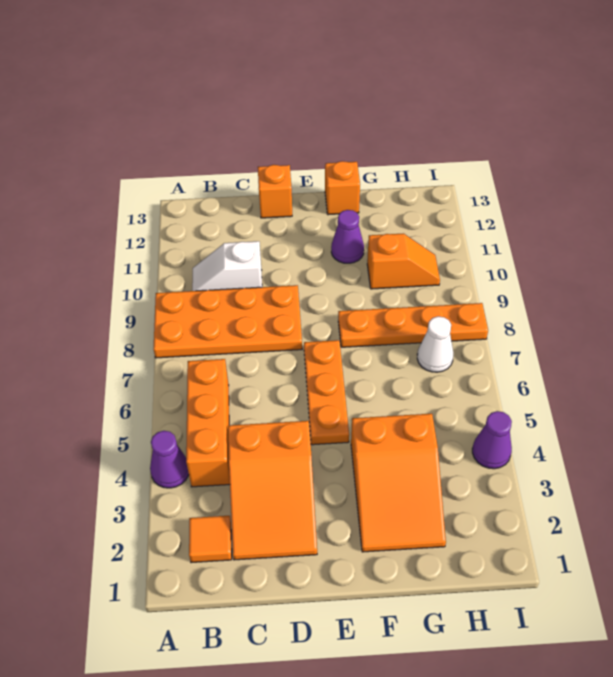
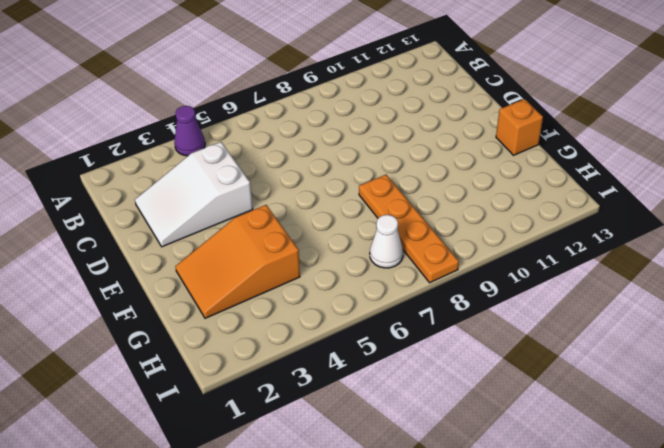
white 2x3 slope [135,142,253,247] -> orange 2x3 slope [228,421,317,560]
none -> orange 2x4 plate [154,285,302,358]
none -> orange 1x1 tile [189,516,232,563]
none -> orange 1x3 brick [186,359,230,487]

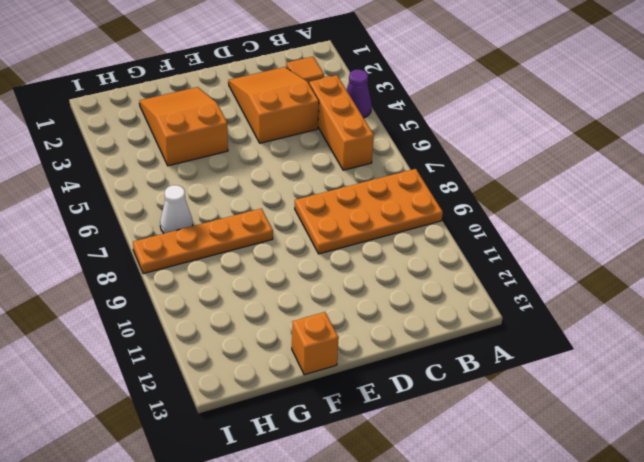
none -> white 1x2 slope [192,241,262,291]
none -> orange 1x1 brick [258,165,292,218]
none -> orange 1x3 plate [304,340,349,445]

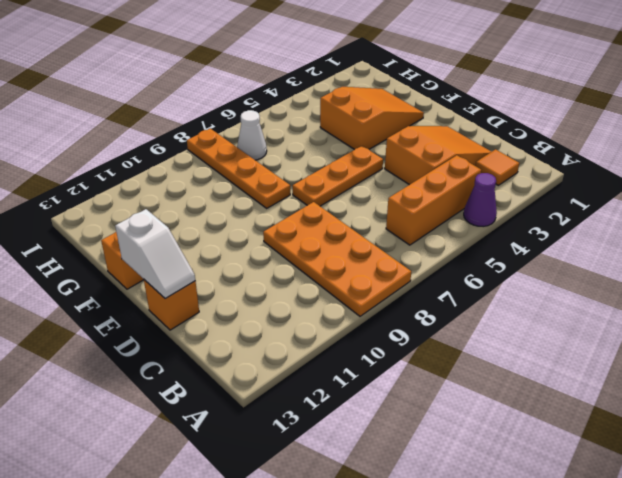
white 1x2 slope [115,209,195,298] -> white 1x2 slope moved to [192,241,262,291]
none -> purple 1x1 cone [331,210,364,263]
none -> orange 1x2 slope [367,233,440,289]
none -> purple 1x1 cone [472,411,512,469]

